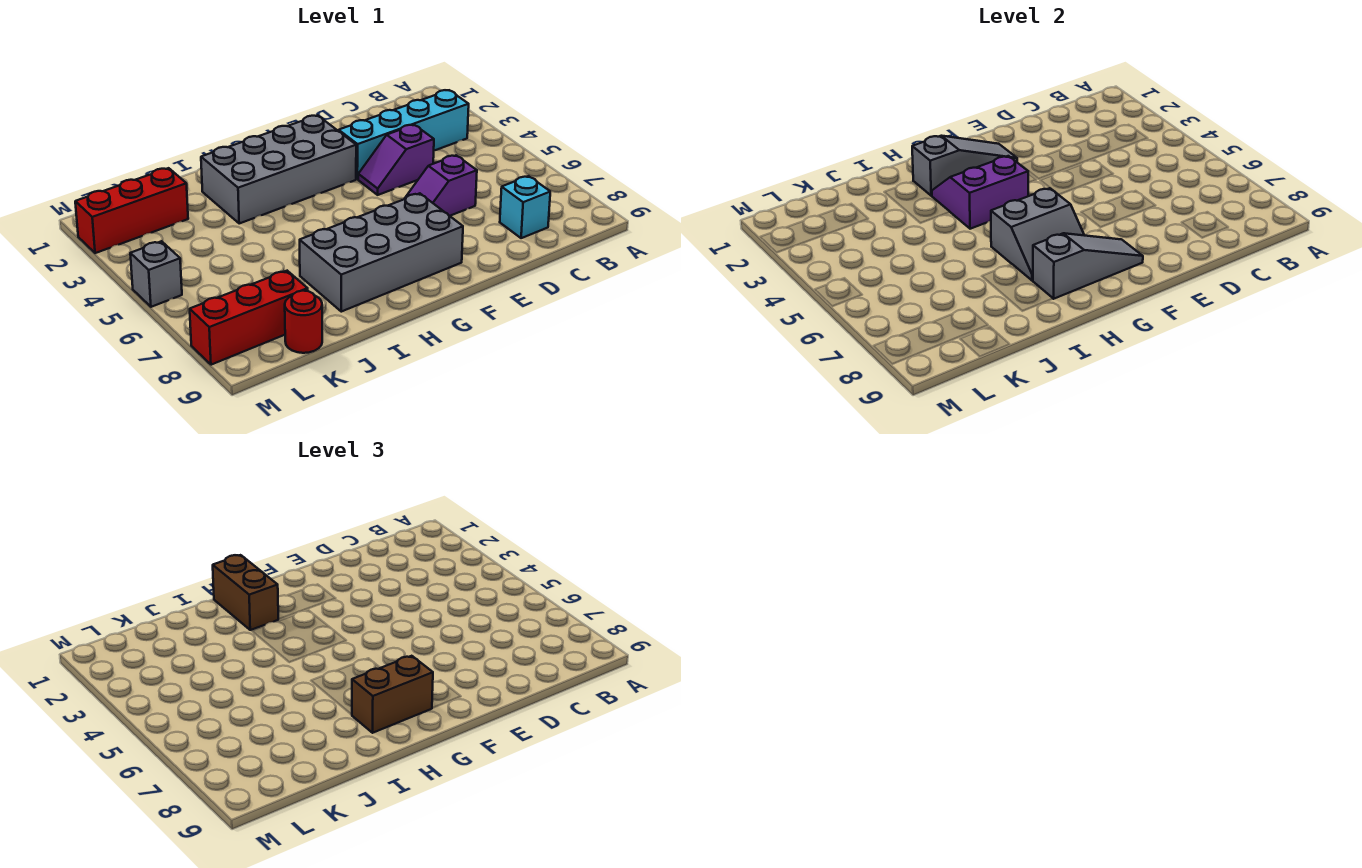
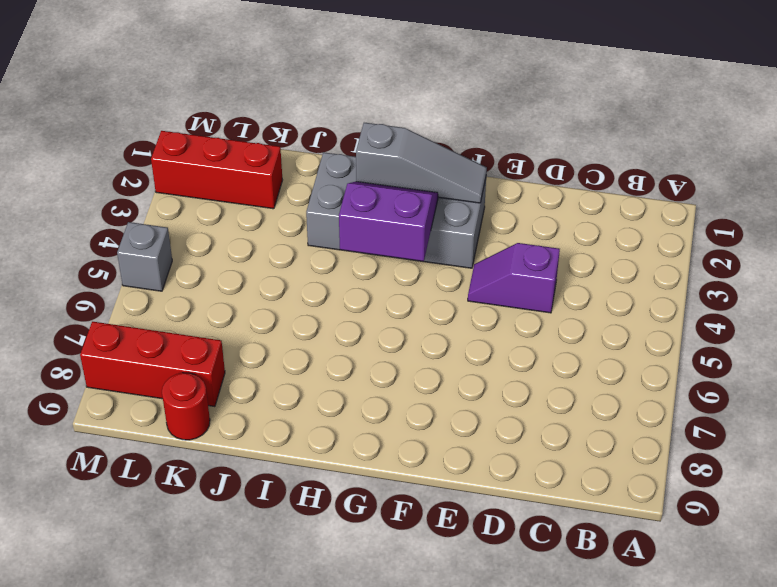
none -> cyan 1x4 brick [339,90,469,179]
none -> cyan 1x1 brick [500,176,550,238]
none -> purple 1x2 slope [405,155,477,216]

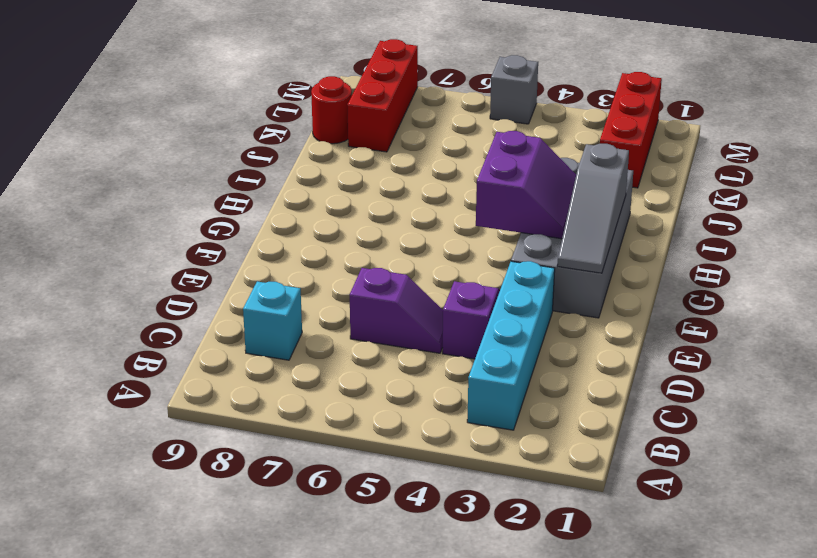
purple 1x2 slope [350,268,443,353] -> purple 1x2 slope turned to [405,155,477,216]
none -> grey 2x4 brick [300,193,463,312]
none -> grey 1x3 slope [1033,233,1143,299]
none -> grey 2x2 slope [991,188,1085,280]

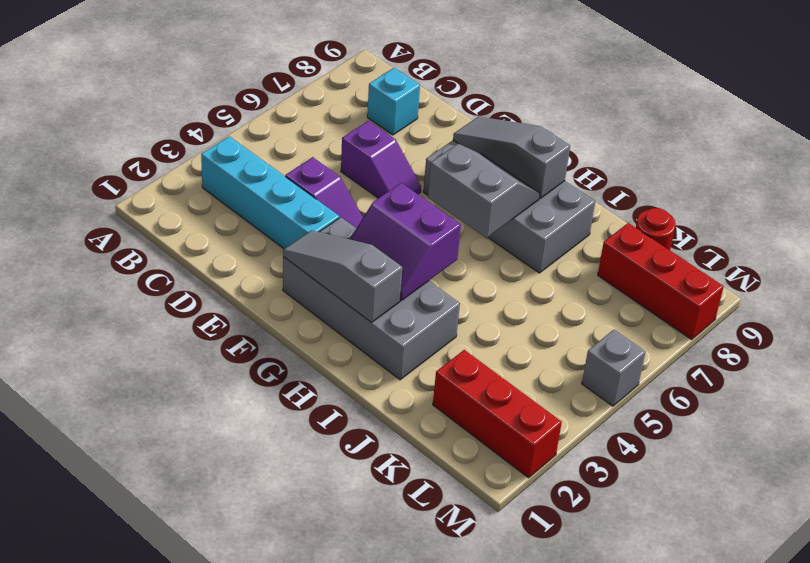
none -> brown 1x2 brick [352,656,433,733]
none -> brown 1x2 brick [213,555,278,630]

